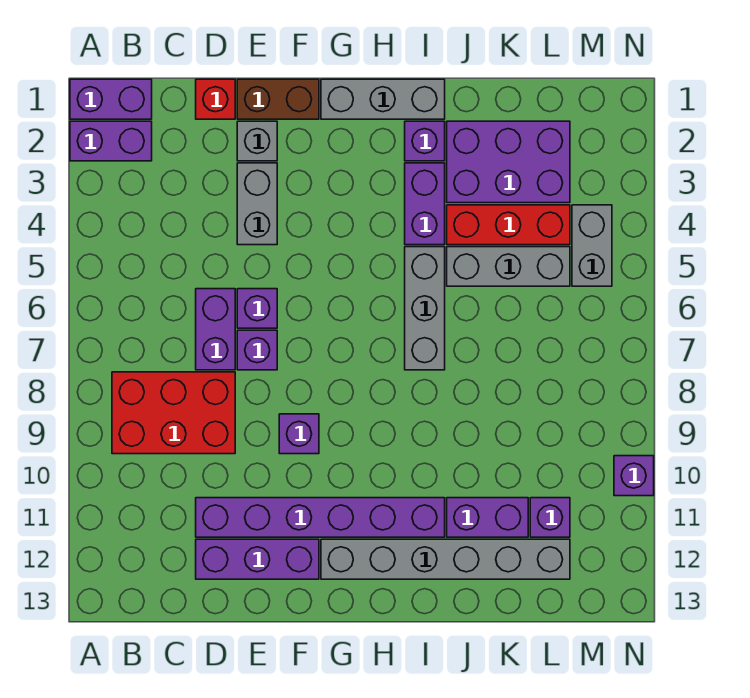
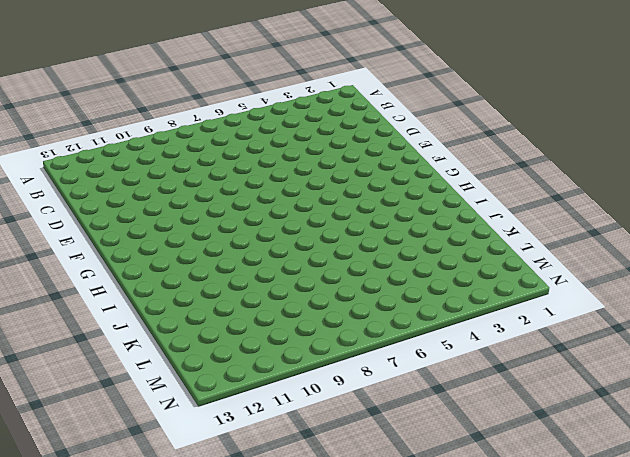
none -> purple 1x2 brick [70,79,152,119]
none -> purple 1x2 brick [70,121,152,161]
none -> red 2x3 brick [112,372,235,454]

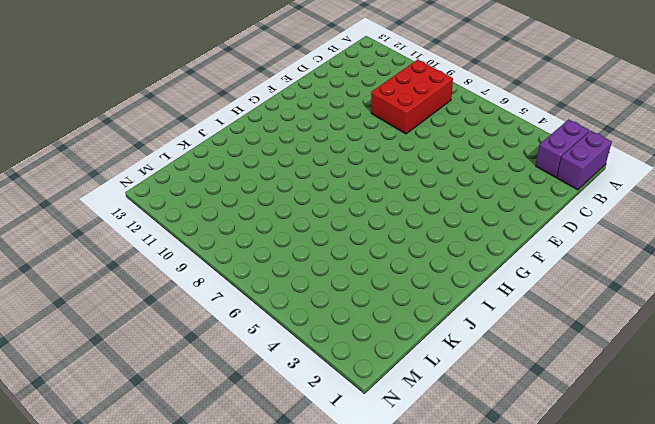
none -> red 1x1 brick [196,79,235,119]
none -> purple 1x2 brick [196,289,235,370]
none -> purple 1x6 brick [196,498,445,537]

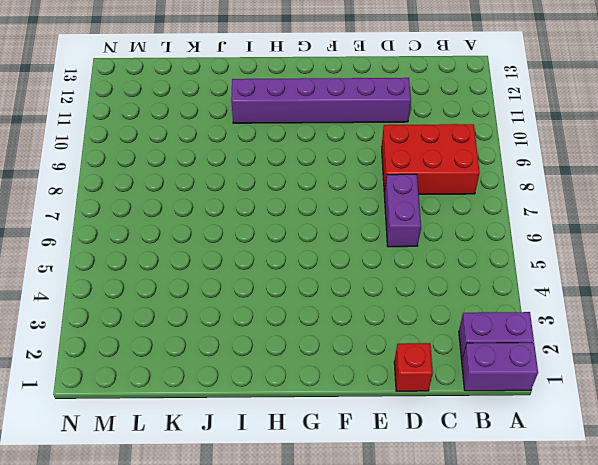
none -> purple 1x3 brick [196,539,319,579]
none -> brown 1x2 brick [237,79,319,119]
none -> grey 1x1 brick [237,121,277,161]

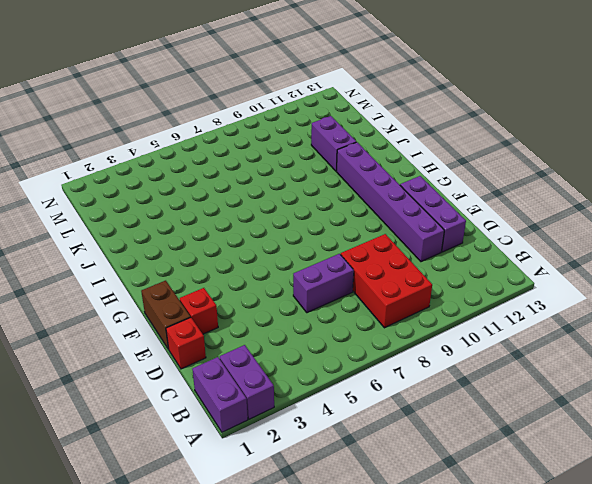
red 1x1 brick [180,288,218,334] -> grey 1x1 brick [237,121,277,161]
none -> grey 1x2 brick [237,163,277,245]
none -> purple 1x1 brick [237,289,277,328]
none -> purple 1x1 brick [237,330,277,370]

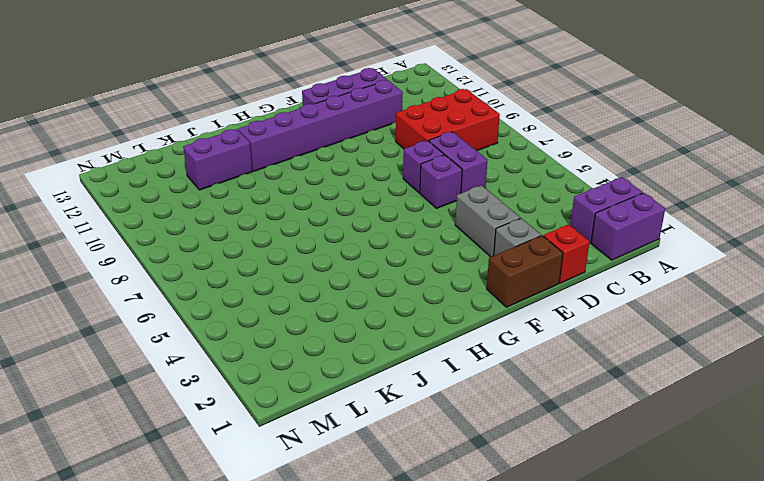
none -> purple 1x1 brick [279,414,319,454]
none -> grey 1x3 brick [321,79,445,119]
none -> grey 1x6 brick [321,539,570,579]

